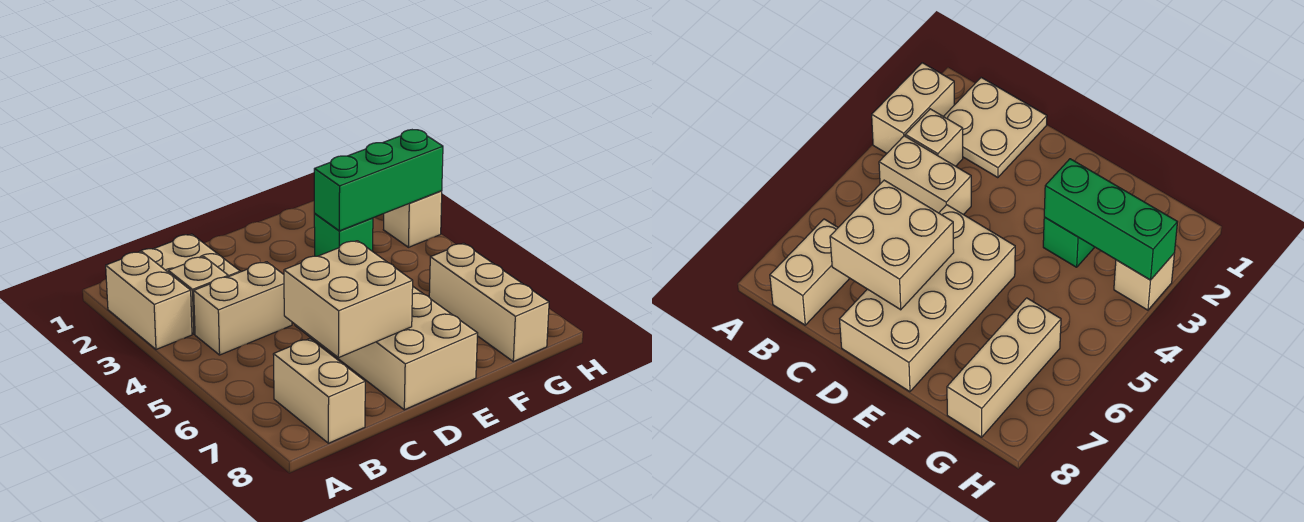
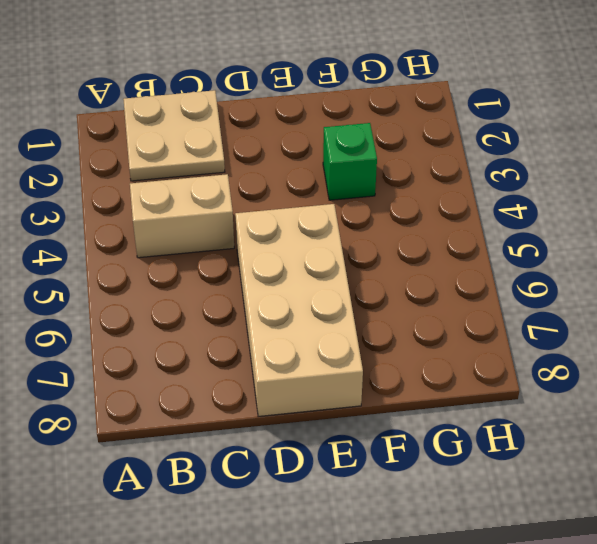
none -> tan 1x2 brick [106,252,192,350]
none -> tan 1x1 brick [168,257,228,334]

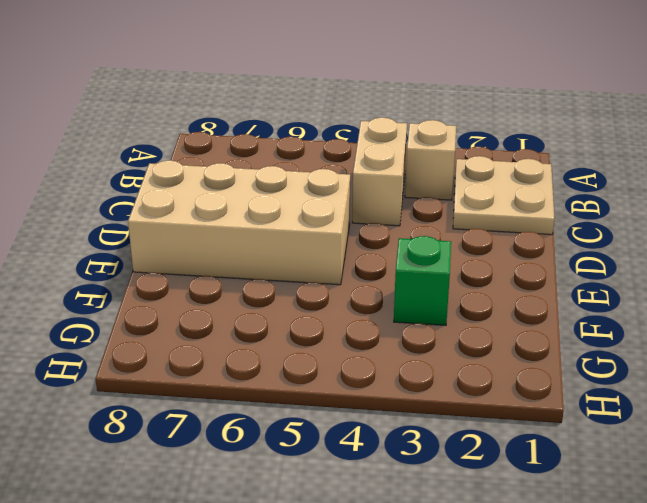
none -> tan 1x2 brick [106,252,192,350]
none -> tan 1x2 brick [273,339,365,443]

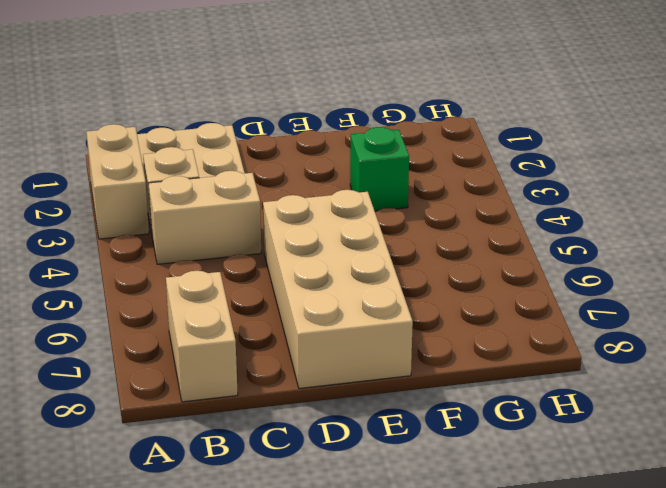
none -> tan 1x3 brick [429,243,549,362]
none -> tan 1x1 brick [383,191,442,247]

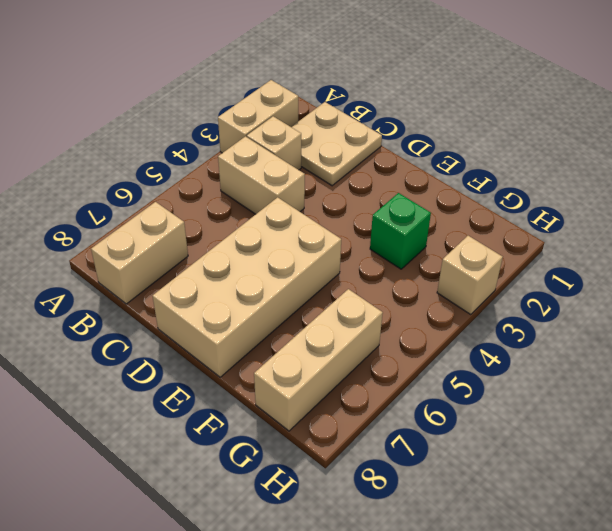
none -> tan 2x2 brick [284,241,413,358]
none -> green 1x3 brick [314,130,443,231]

